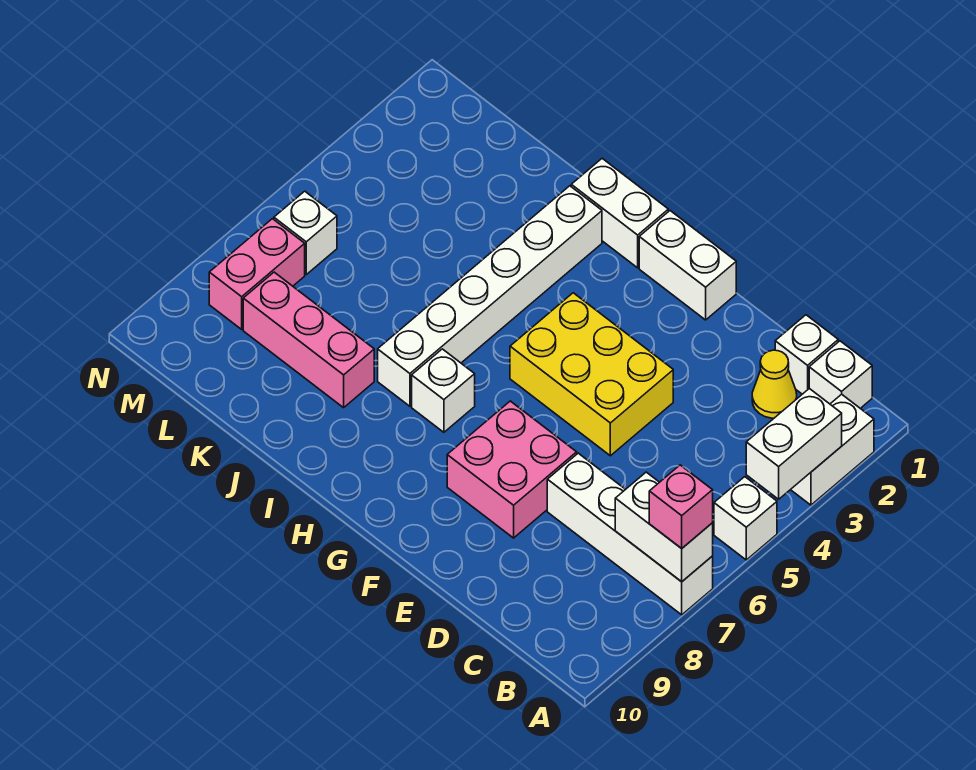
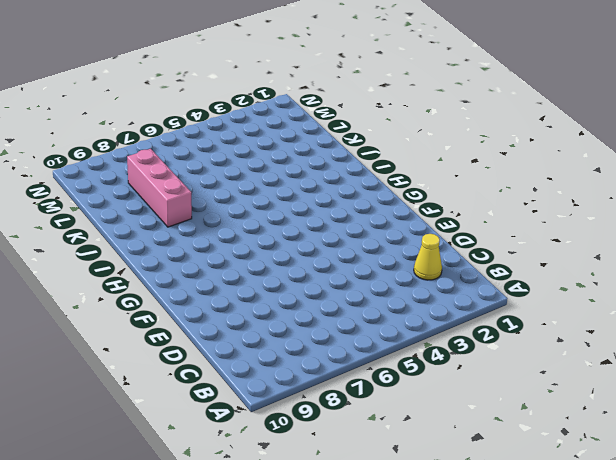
none -> white 1x2 brick [791,394,874,505]
none -> white 1x1 brick [714,477,777,560]
none -> white 1x4 brick [547,453,713,615]

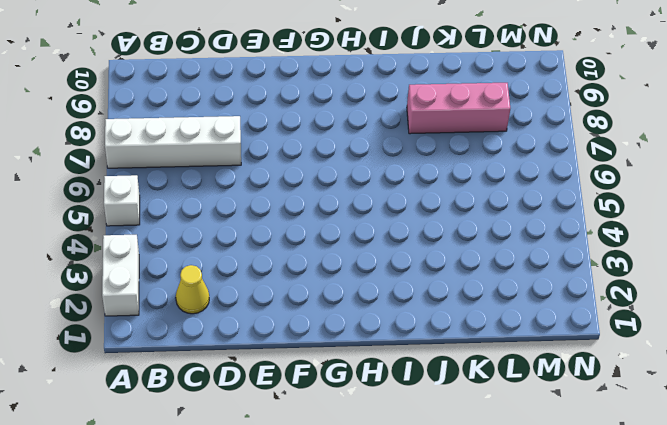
none -> white 1x1 brick [809,341,872,408]
none -> white 1x1 brick [775,315,838,394]
none -> yellow 2x3 brick [510,293,673,456]

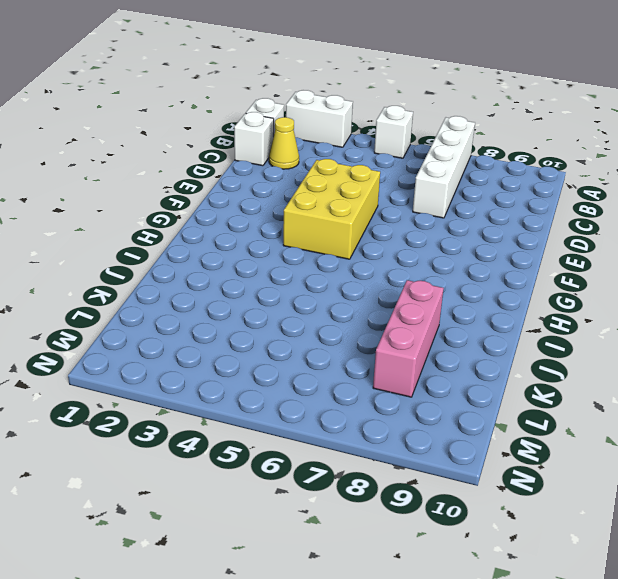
none -> pink 2x2 brick [447,401,577,538]
none -> white 1x2 brick [639,211,736,320]
none -> white 1x2 brick [571,159,668,268]

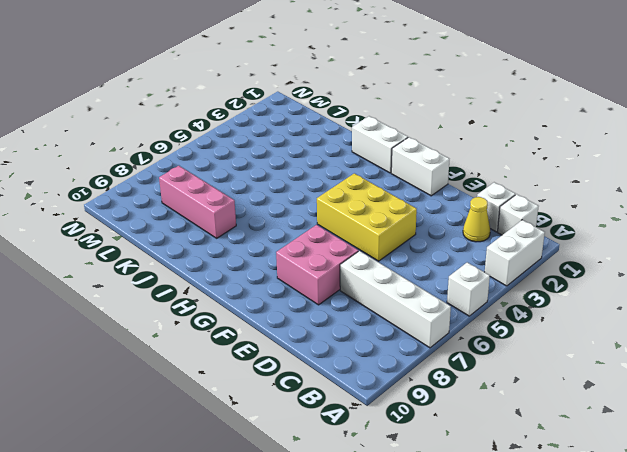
none -> white 1x1 brick [412,349,475,432]
none -> white 1x6 brick [378,186,602,406]
none -> white 1x1 brick [274,191,337,274]

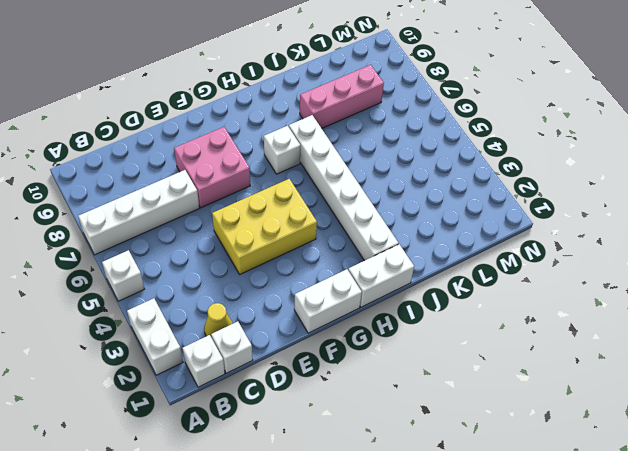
none -> white 1x1 brick [274,191,337,274]
none -> pink 1x2 brick [209,219,305,329]
none -> white 1x2 brick [746,388,842,499]

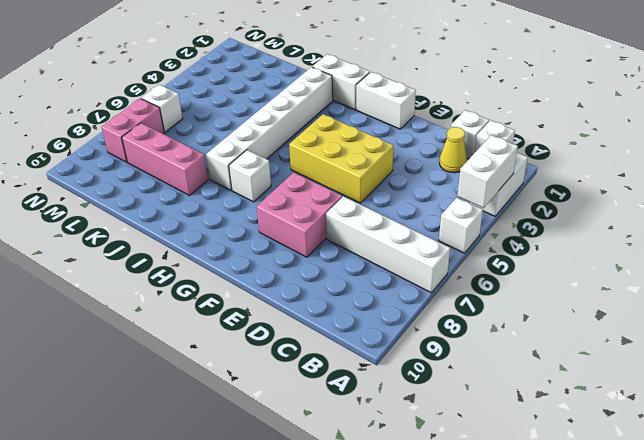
none -> white 1x2 brick [615,472,713,582]
none -> pink 1x1 brick [649,465,713,548]

